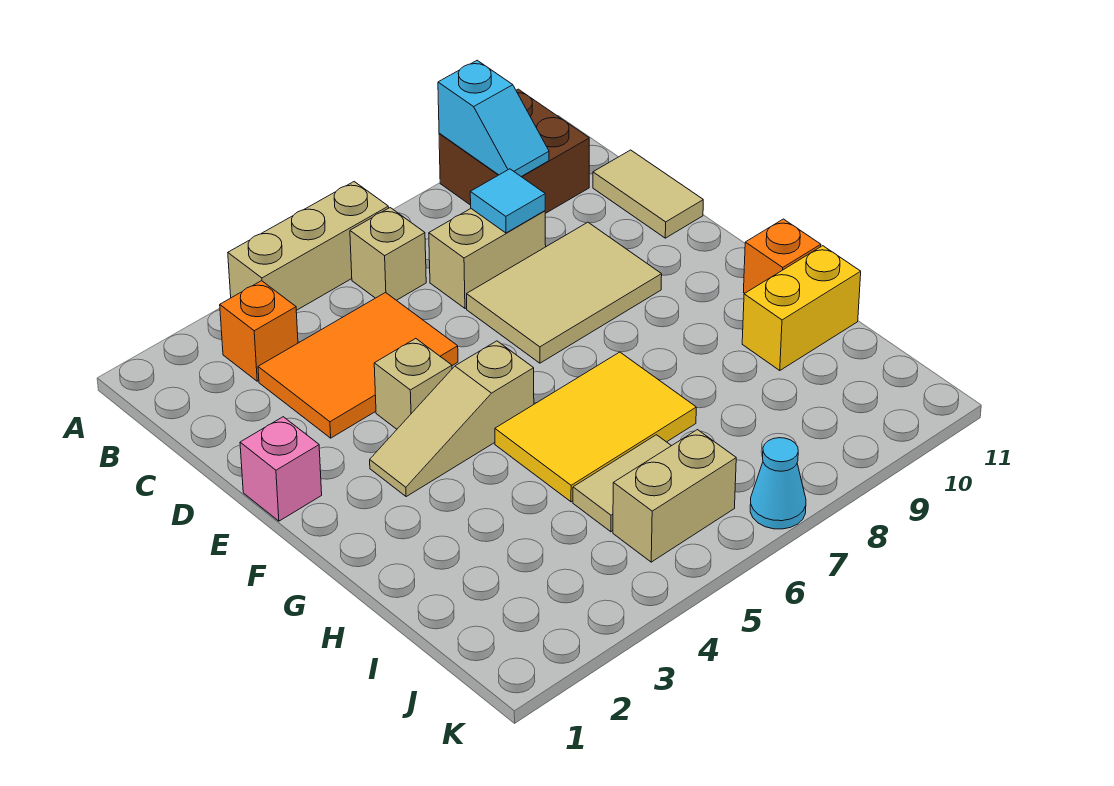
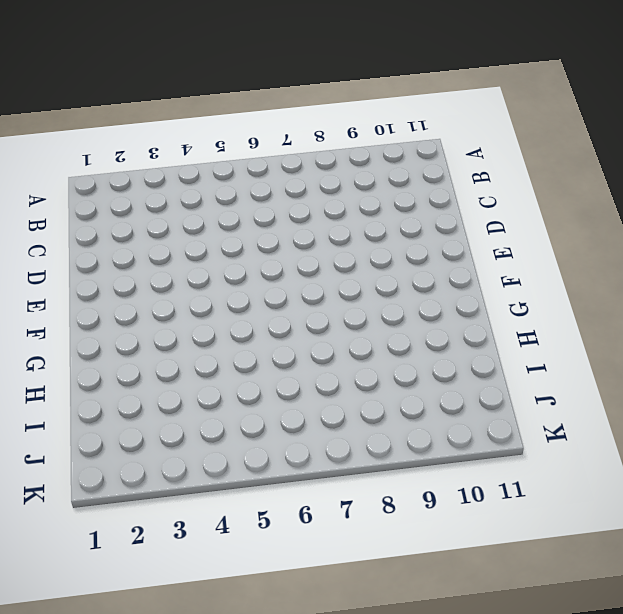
none -> tan 1x3 brick [228,182,389,310]
none -> brown 2x2 brick [439,89,589,213]
none -> orange 1x1 brick [220,281,298,381]

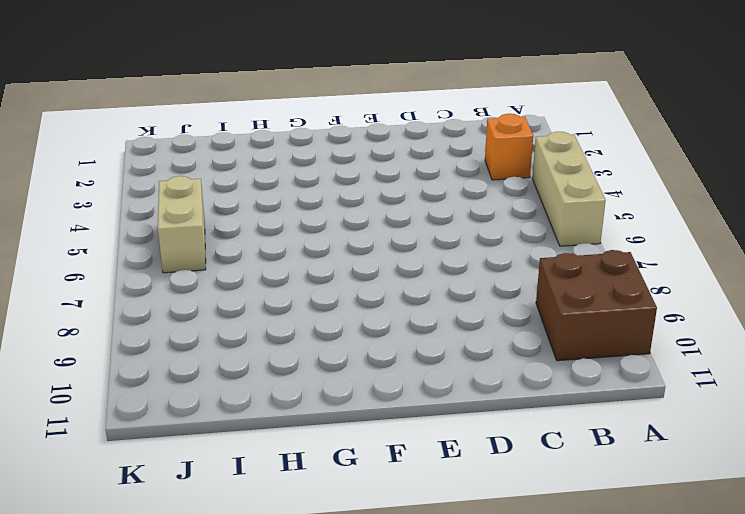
none -> tan 1x1 brick [350,208,426,300]
none -> orange 2x3 tile [258,293,458,438]
none -> tan 1x2 brick [429,209,546,308]

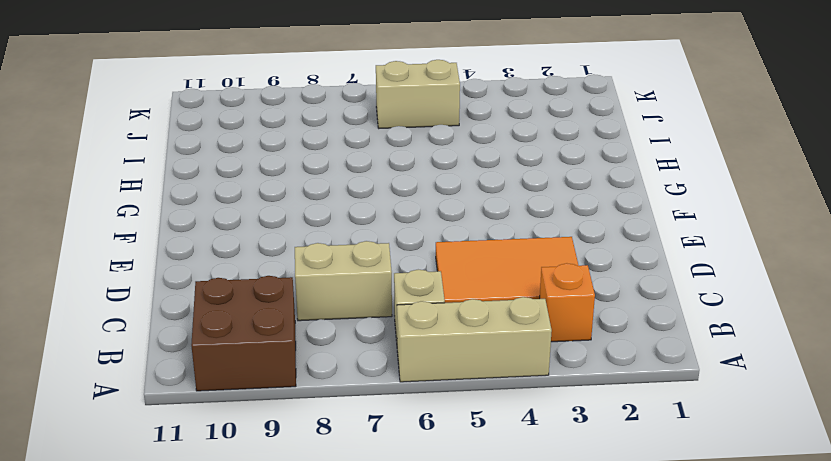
none -> tan 1x2 tile [593,150,703,238]
none -> tan 2x3 tile [467,222,662,363]
none -> pink 1x1 brick [240,417,322,521]

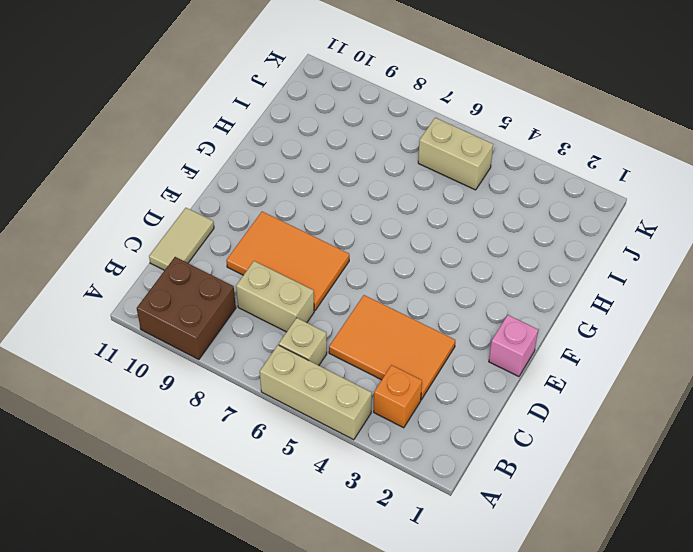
orange 2x3 tile [226,212,349,311] -> tan 2x3 tile [467,222,662,363]
none -> tan 1x1 brick [374,339,452,429]
none -> tan 1x3 slope [370,341,534,497]
none -> yellow 2x3 tile [495,352,696,502]

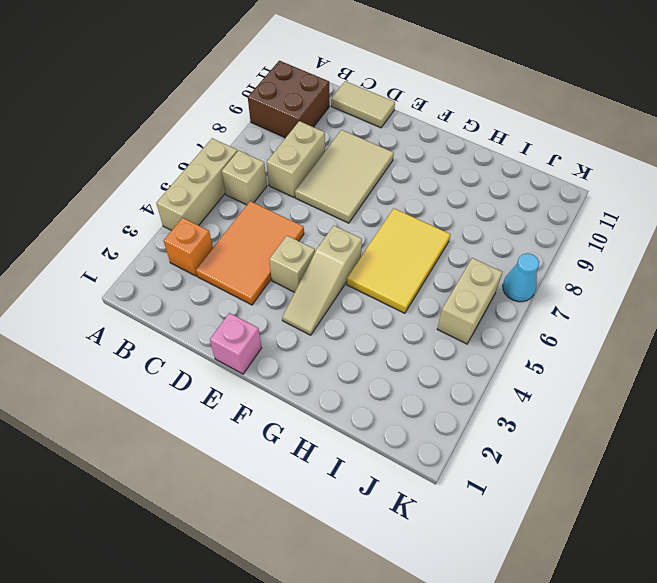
none -> orange 1x1 brick [744,219,821,293]
none -> yellow 1x2 brick [742,246,861,371]
none -> tan 1x2 tile [573,435,671,532]

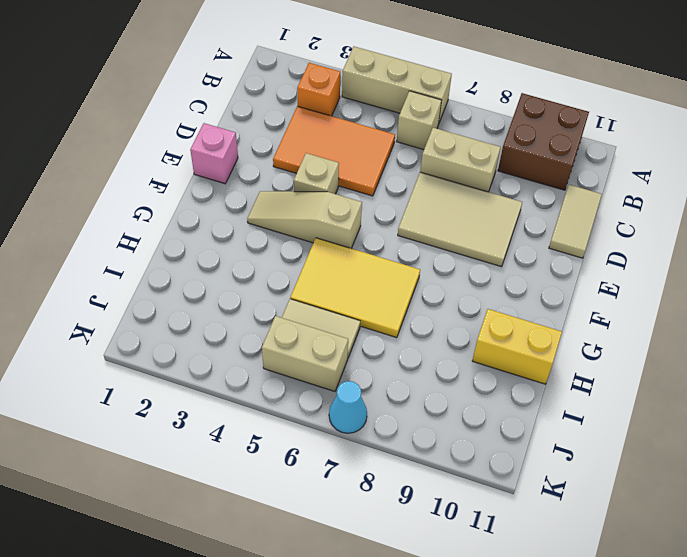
none -> orange 1x1 brick [744,219,821,293]
none -> cyan 1x2 slope [438,60,549,177]
none -> cyan 1x1 tile [470,169,545,233]

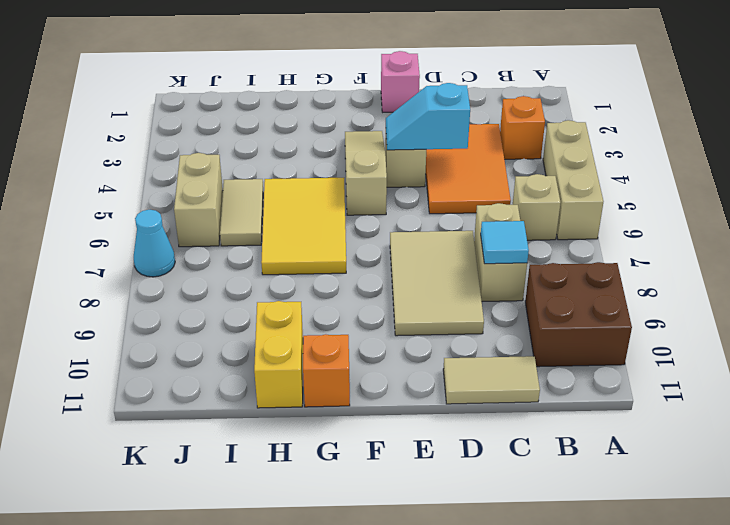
cyan 1x2 slope [386,83,470,150] -> cyan 1x2 slope moved to [438,60,549,177]

